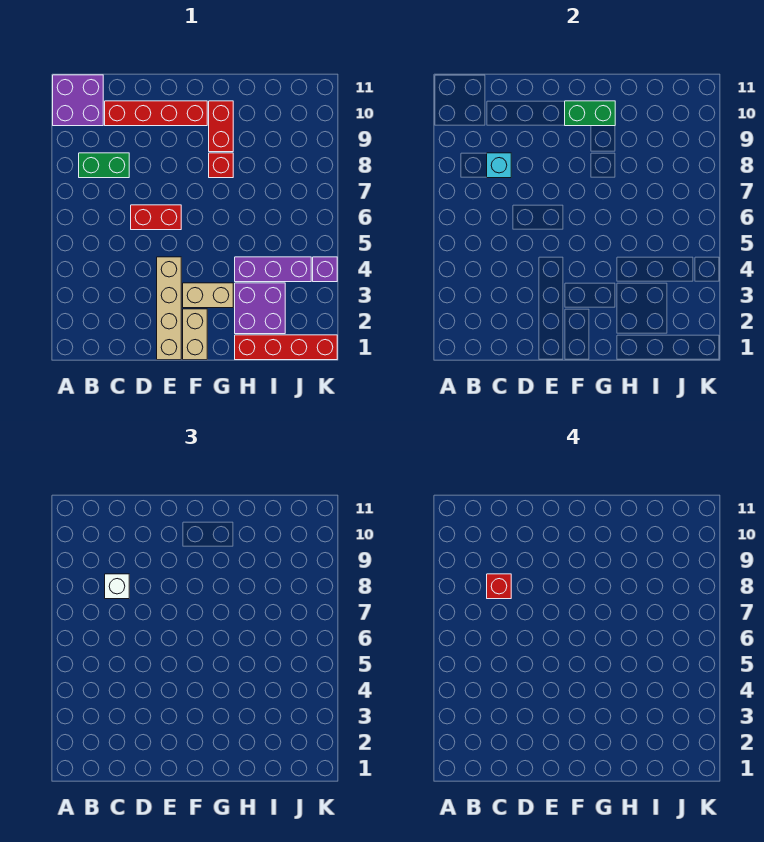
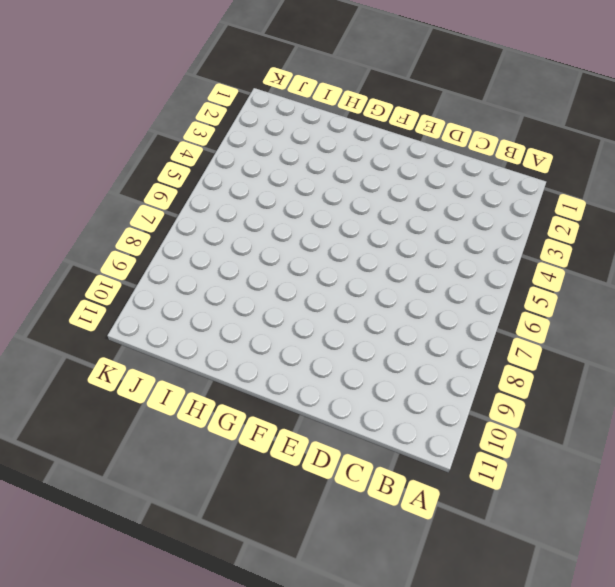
none -> purple 2x2 brick [53,75,103,126]
none -> green 1x2 brick [79,153,129,178]
none -> red 1x4 brick [105,101,207,126]

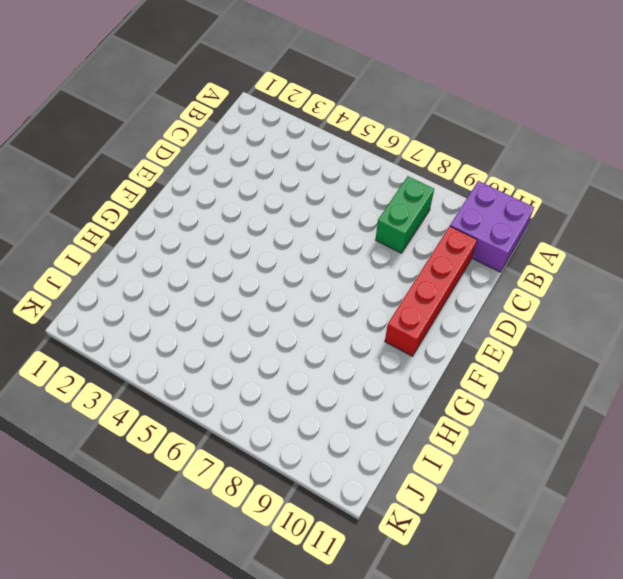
none -> red 1x2 brick [131,205,181,230]
none -> tan 1x4 brick [157,257,181,360]
none -> tan 1x2 brick [183,309,207,360]

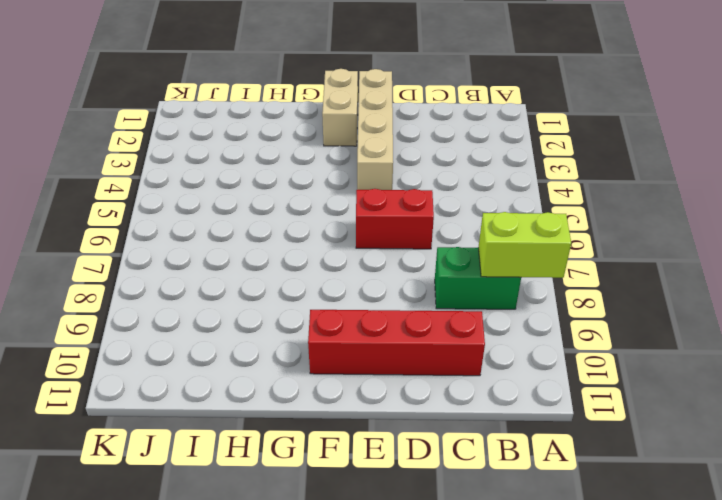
lime 1x2 brick [478,212,571,278] -> none
none -> purple 2x2 brick [53,75,103,126]
none -> tan 1x2 brick [183,283,233,308]
none -> red 1x1 brick [209,153,233,178]

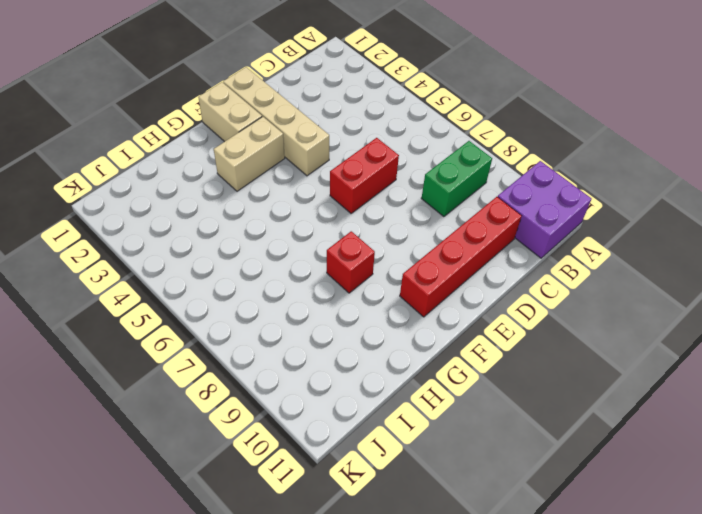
none -> red 1x2 brick [209,101,233,152]
none -> red 1x4 brick [235,335,337,360]
none -> purple 2x2 brick [235,283,285,334]

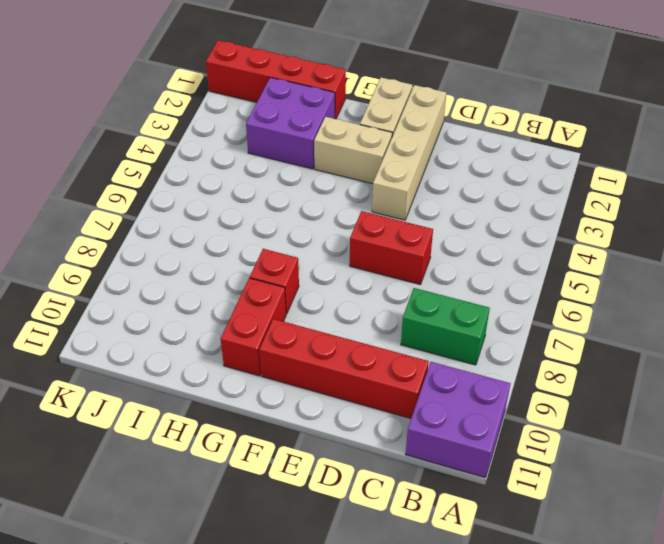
none -> purple 1x3 brick [235,257,311,282]
none -> purple 1x1 brick [313,257,337,282]
none -> cyan 1x1 brick [487,153,511,178]

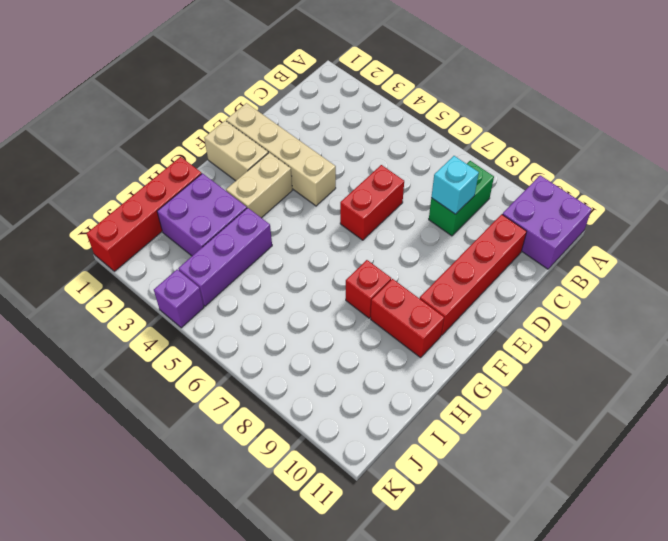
none -> green 1x2 brick [565,101,615,126]
none -> white 1x1 brick [105,574,129,599]
none -> red 1x1 brick [487,574,511,599]

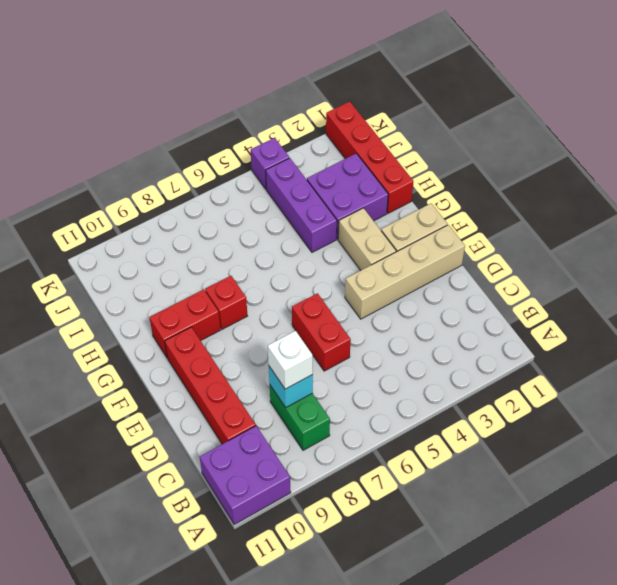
none -> green 1x2 brick [565,101,615,126]
none -> red 1x1 brick [487,574,511,599]

